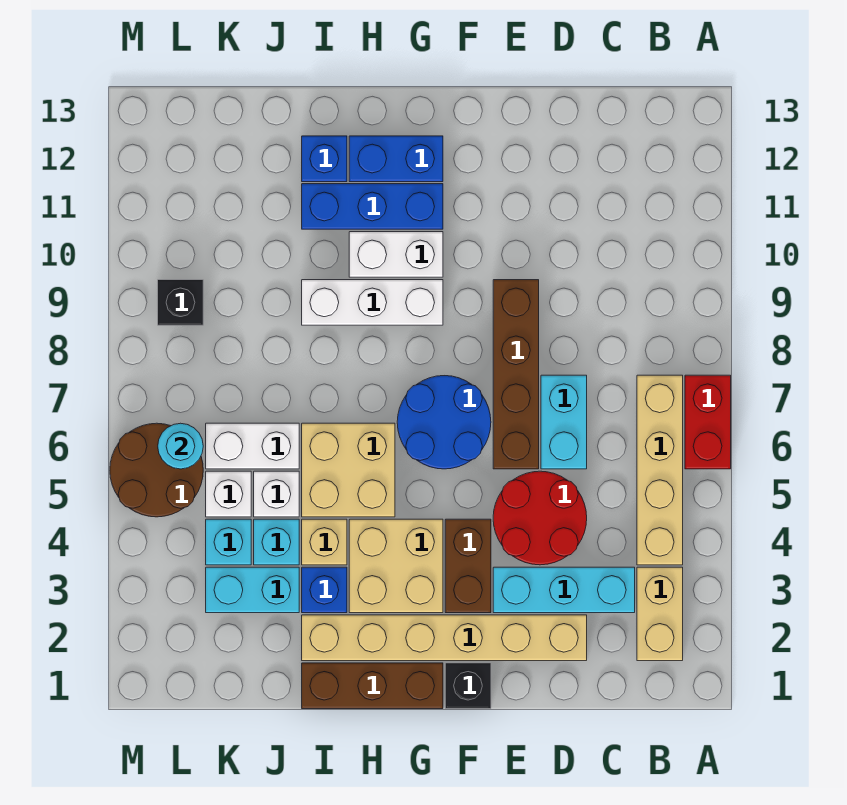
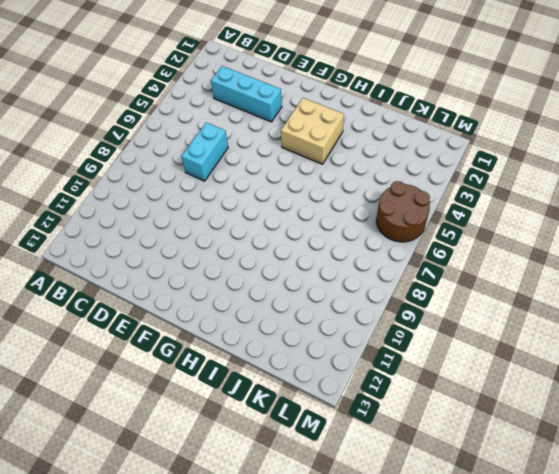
none -> red 1x2 brick [685,375,731,469]
none -> tan 1x2 brick [637,567,683,661]
none -> tan 1x4 brick [637,375,683,565]
none -> tan 1x6 brick [302,615,587,661]

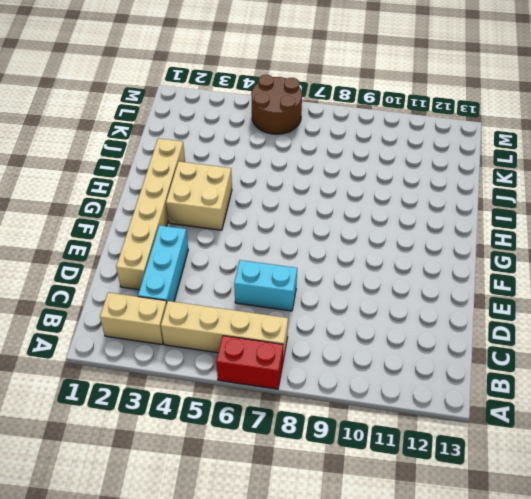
none -> red 2x2 round brick [493,471,587,565]
none -> brown 1x4 brick [493,280,539,469]
none -> black 1x1 brick [445,663,491,709]
none -> brown 1x2 brick [445,519,491,613]

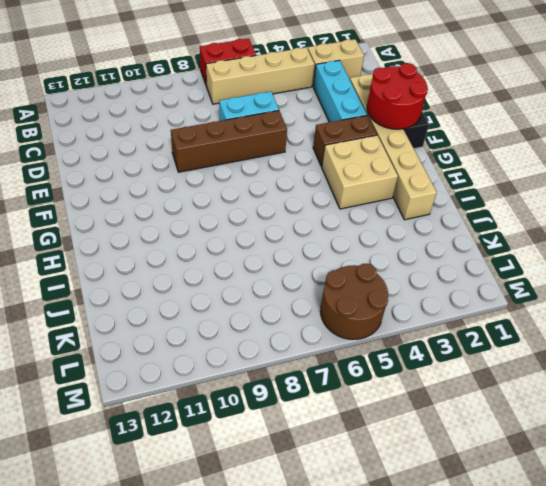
red 2x2 round brick [367,63,428,129] -> red 2x2 round brick moved to [493,471,587,565]
none -> blue 2x2 round brick [397,376,491,469]
none -> brown 1x3 brick [302,663,443,709]
none -> white 1x3 brick [302,280,443,325]
none -> white 1x2 brick [349,232,443,277]

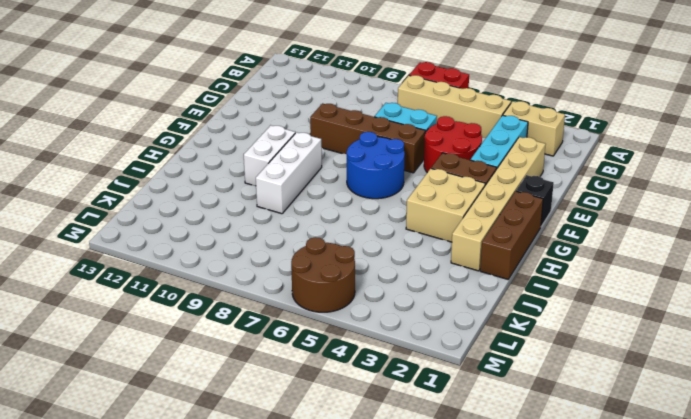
none -> blue 1x3 brick [302,184,443,229]
none -> blue 1x2 brick [349,136,443,182]
none -> tan 2x2 brick [302,423,395,517]
none -> blue 1x1 brick [302,567,347,613]

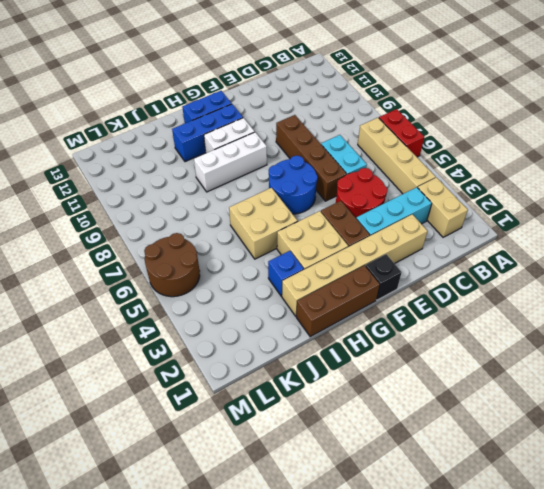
none -> tan 1x1 brick [302,519,347,565]
none -> blue 1x1 brick [302,136,347,182]
none -> cyan 1x2 brick [206,567,299,613]
none -> cyan 1x1 brick [254,519,299,565]

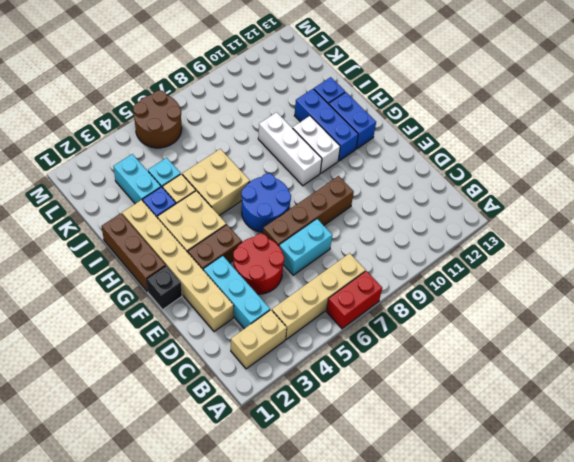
none -> white 1x1 brick [254,471,299,517]
none -> white 1x2 brick [206,423,299,469]
none -> cyan 1x1 brick [206,519,251,565]
none -> white 1x1 brick [206,471,251,517]

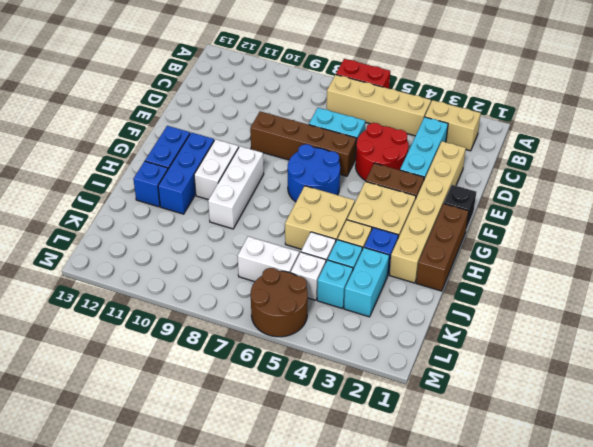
white 1x2 brick [238,236,299,282] -> white 1x2 brick turned to [206,423,299,469]
none -> black 1x1 brick [158,280,203,325]
none -> cyan 1x1 round brick [158,423,203,469]

